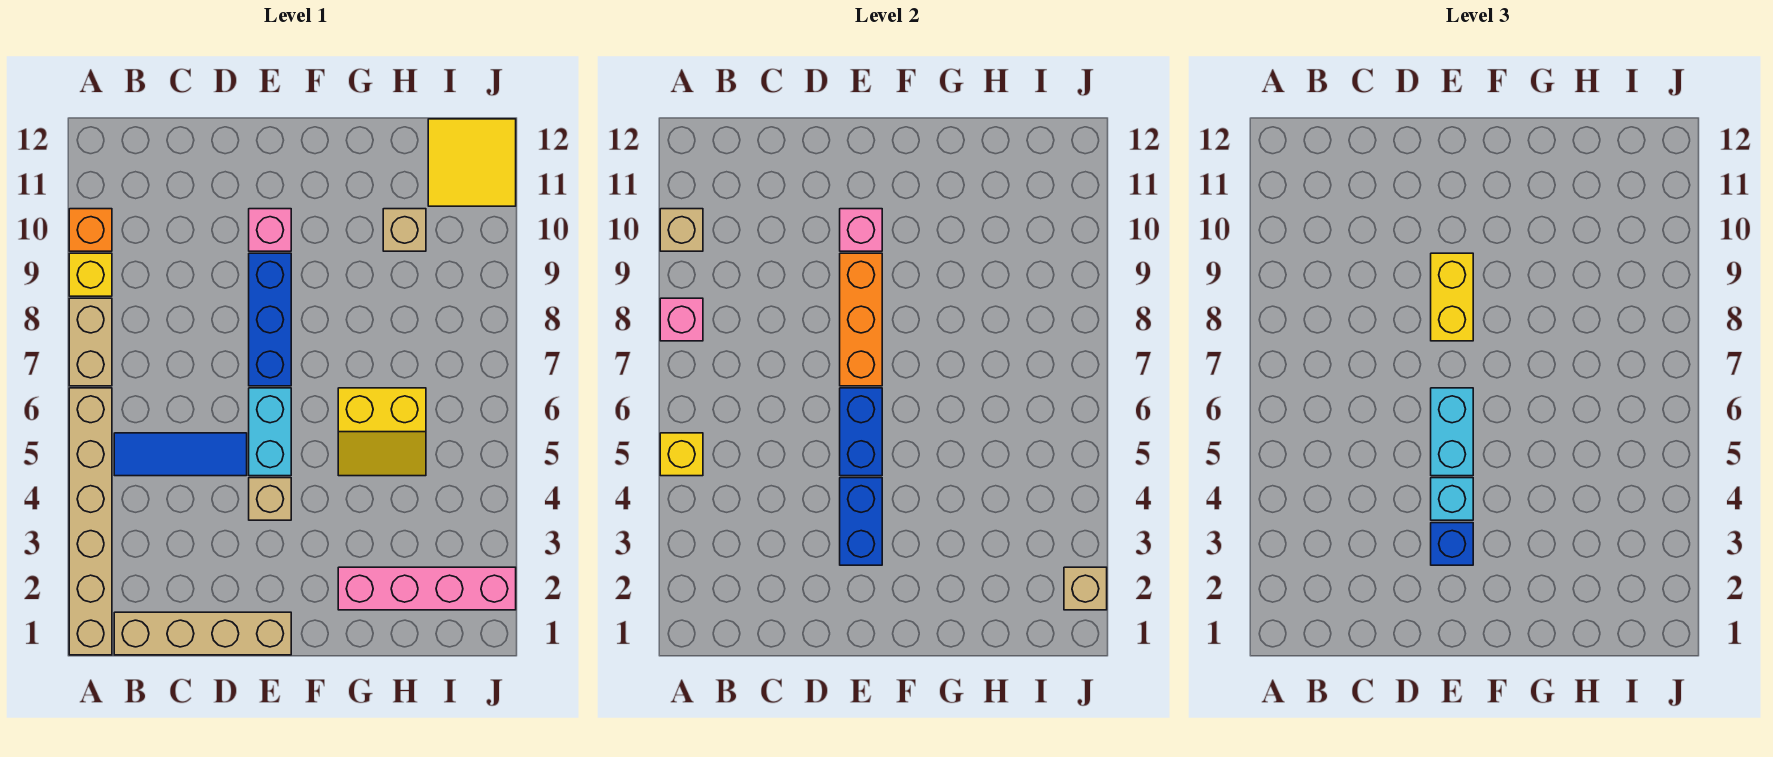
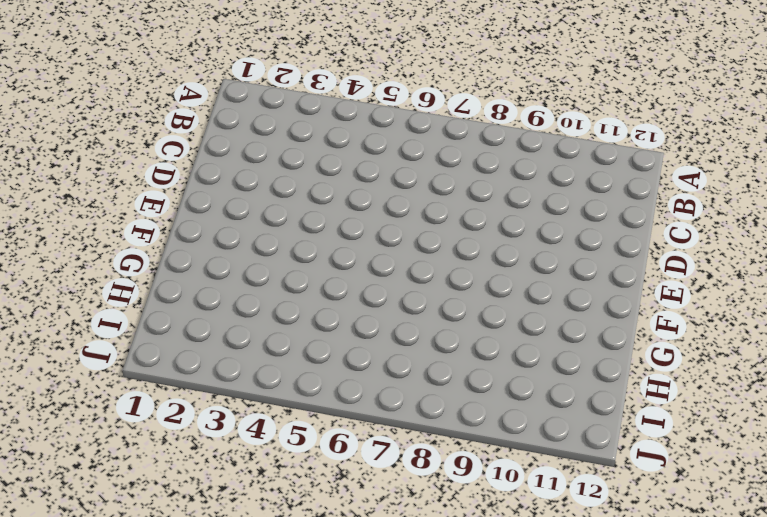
none -> tan 1x6 brick [69,388,112,655]
none -> tan 1x2 brick [69,298,112,386]
none -> yellow 1x1 brick [69,253,112,296]

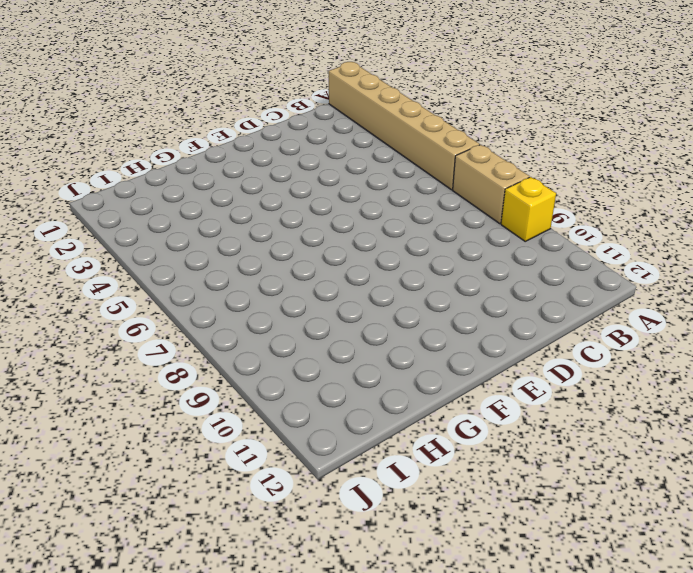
none -> orange 1x1 brick [69,209,112,251]
none -> tan 1x4 brick [114,612,291,655]
none -> blue 1x3 tile [114,433,247,476]

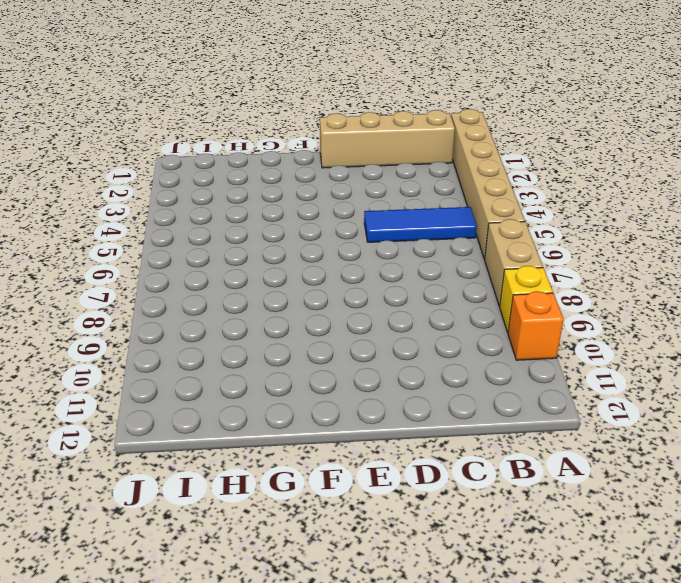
none -> tan 1x1 brick [249,478,291,520]
none -> cyan 1x2 brick [249,388,291,476]
none -> blue 1x3 brick [249,253,291,386]

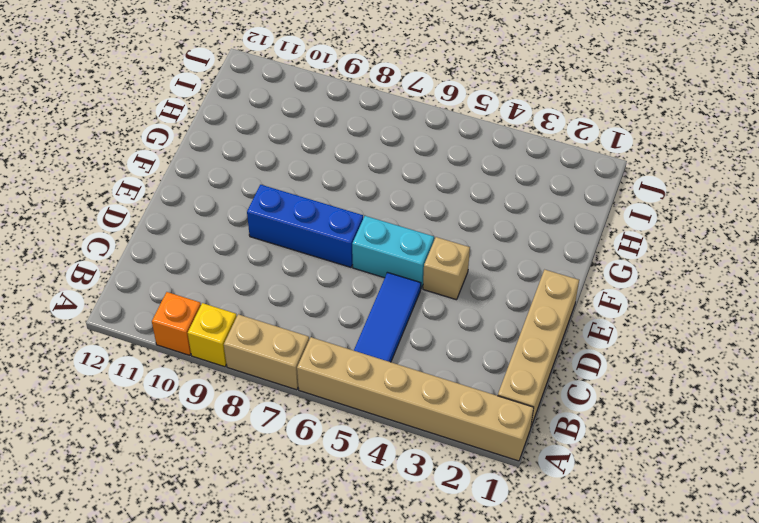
none -> pink 1x1 brick [249,209,291,251]
none -> pink 1x4 brick [338,567,516,610]
none -> yellow 2x2 slope [338,388,426,476]

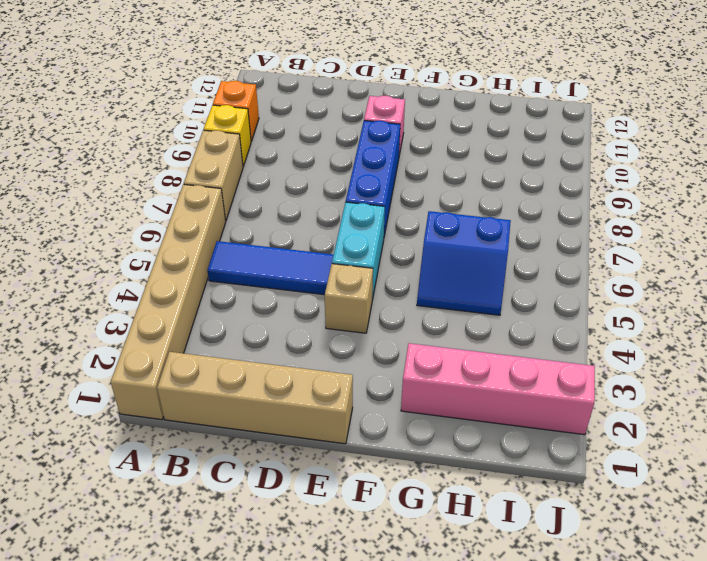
blue 2x2 slope [417,211,511,315] -> yellow 2x2 slope [338,388,426,476]
none -> tan 1x1 brick [383,209,426,251]
none -> yellow 2x2 tile [428,119,516,206]
none -> yellow 1x1 brick [660,433,703,476]

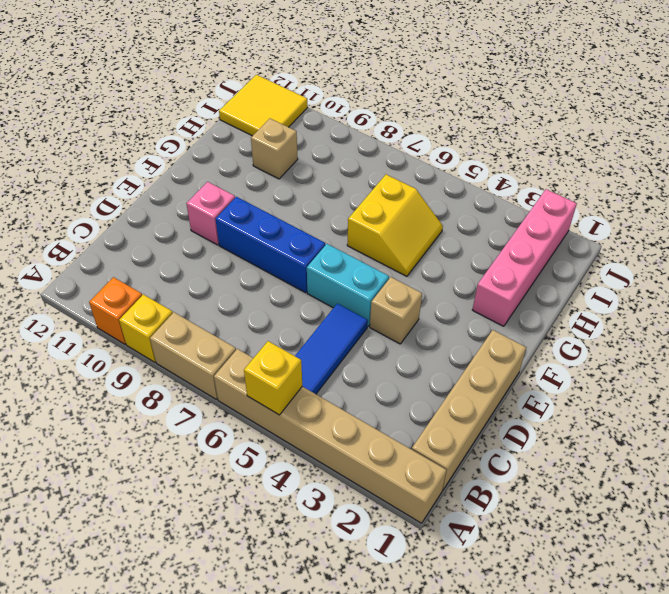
none -> pink 1x1 brick [660,298,703,341]
none -> tan 1x1 brick [660,209,703,251]
none -> blue 1x2 brick [840,478,882,565]

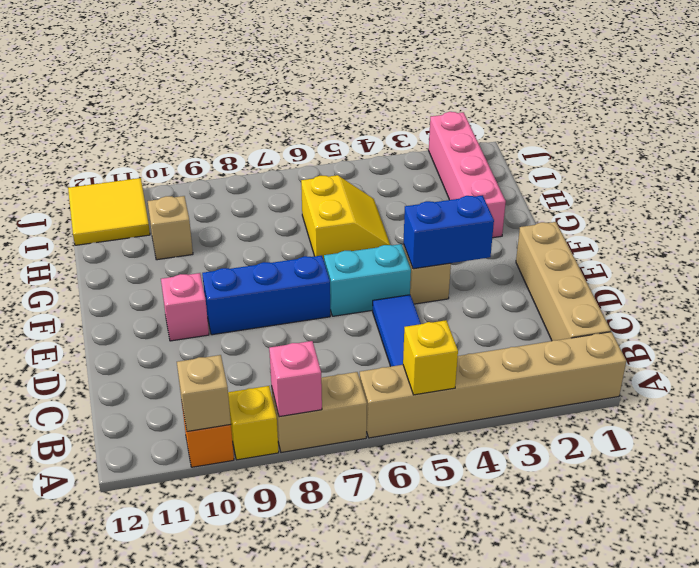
none -> blue 1x2 brick [840,388,882,476]
none -> orange 1x3 brick [840,253,882,386]
none -> pink 1x1 brick [840,209,882,251]

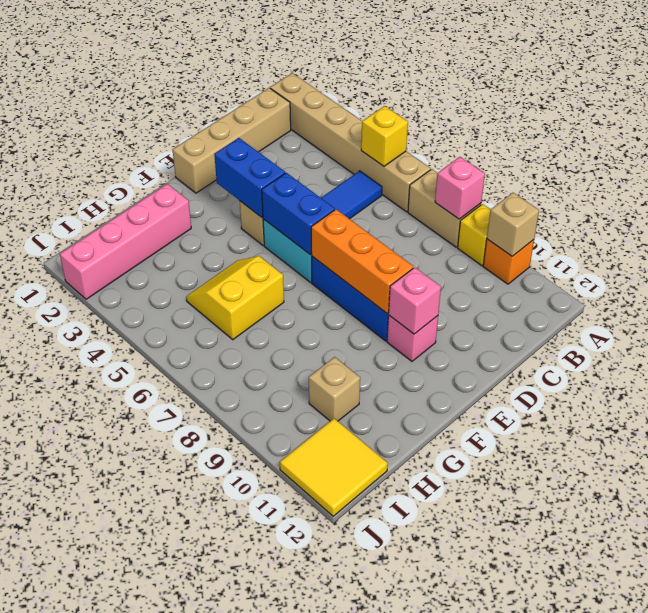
none -> tan 1x1 brick [1064,567,1107,610]
none -> blue 1x1 brick [1431,523,1473,565]
none -> cyan 1x1 brick [1431,478,1473,520]

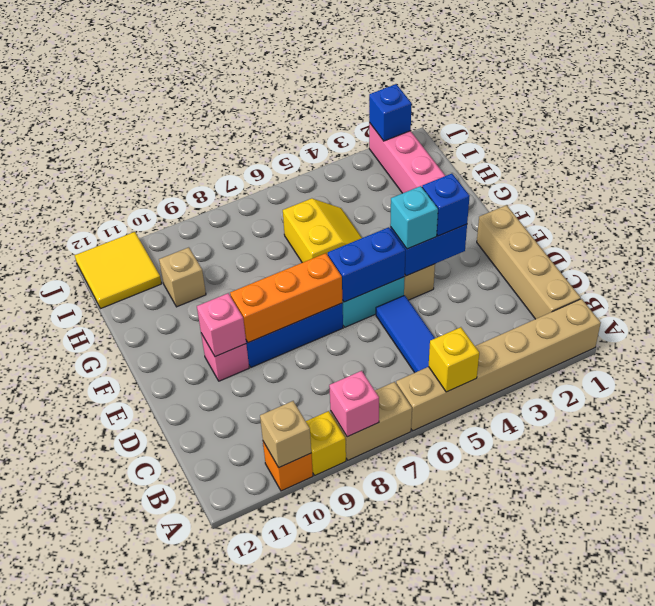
blue 1x1 brick [369,84,412,141] -> tan 1x1 brick [1064,567,1107,610]
none -> cyan 1x2 brick [1431,388,1473,476]
none -> yellow 1x2 brick [1431,253,1473,341]

